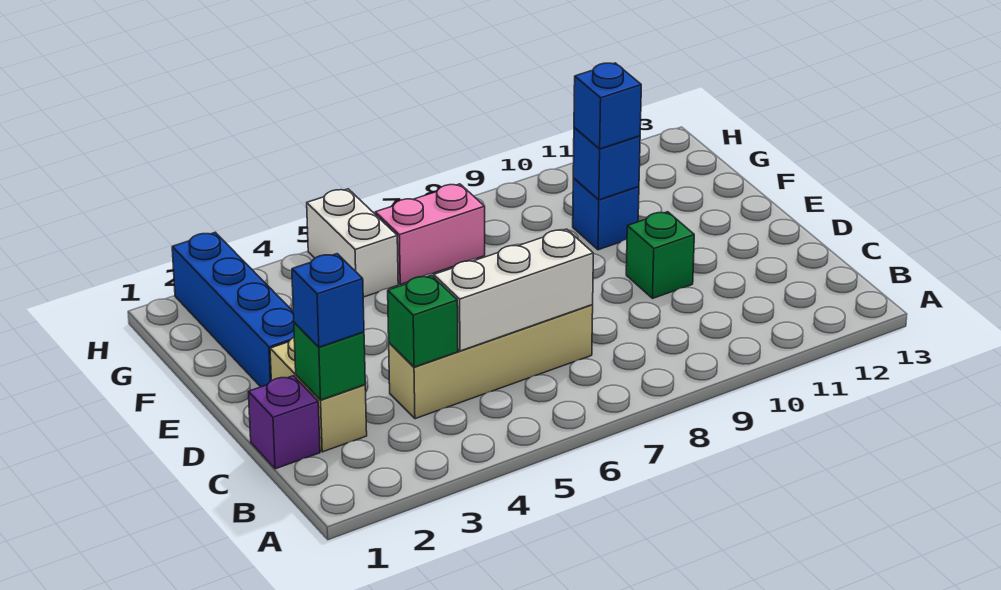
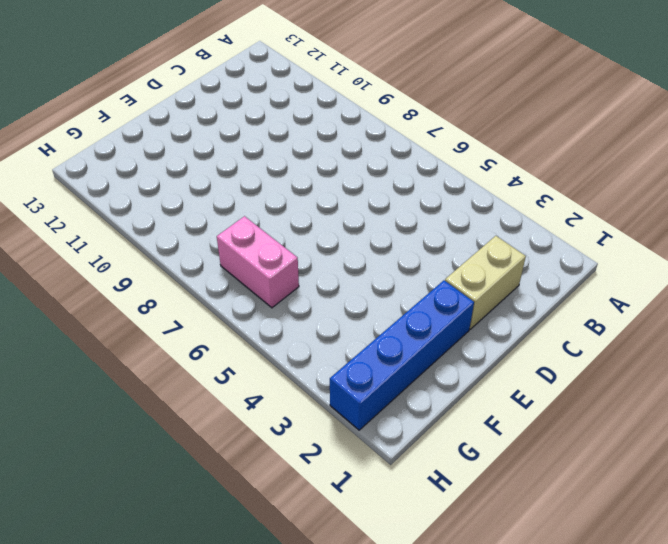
none -> purple 1x1 brick [249,376,320,469]
none -> tan 1x4 brick [389,305,593,419]
none -> green 1x1 brick [626,212,694,299]

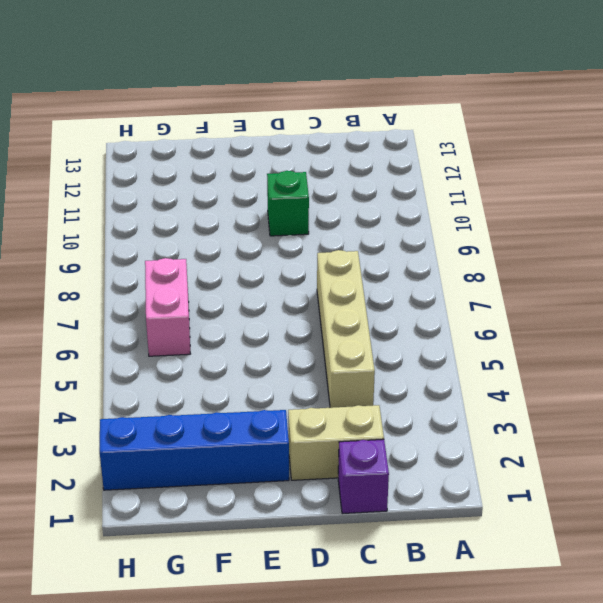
none -> blue 1x1 brick [573,178,639,250]
none -> white 1x2 brick [307,189,398,297]
none -> green 1x1 brick [294,322,365,400]

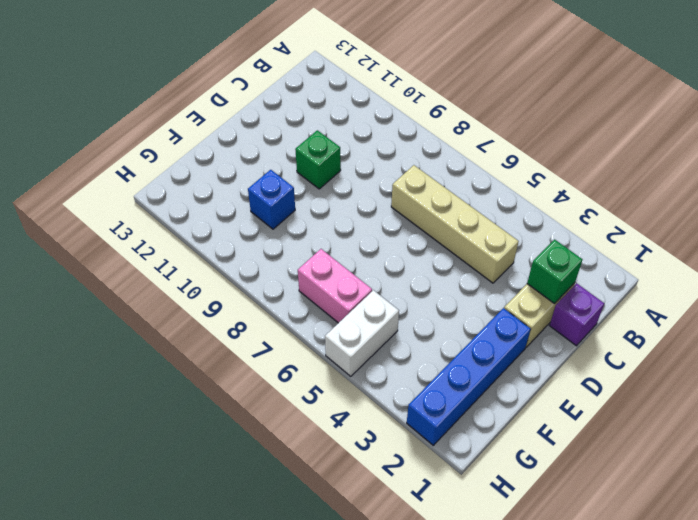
none -> green 1x1 brick [388,275,458,367]
none -> white 1x3 brick [434,229,593,351]
none -> blue 1x1 brick [573,127,640,200]

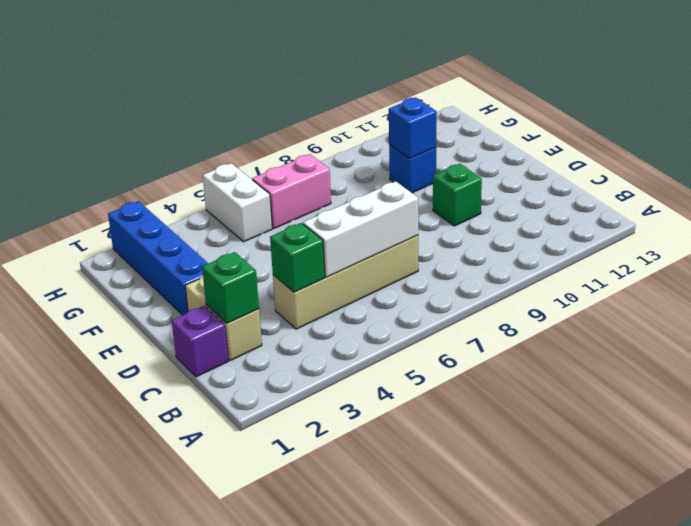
none -> blue 1x1 brick [292,254,364,347]
none -> blue 1x1 brick [574,63,641,149]

